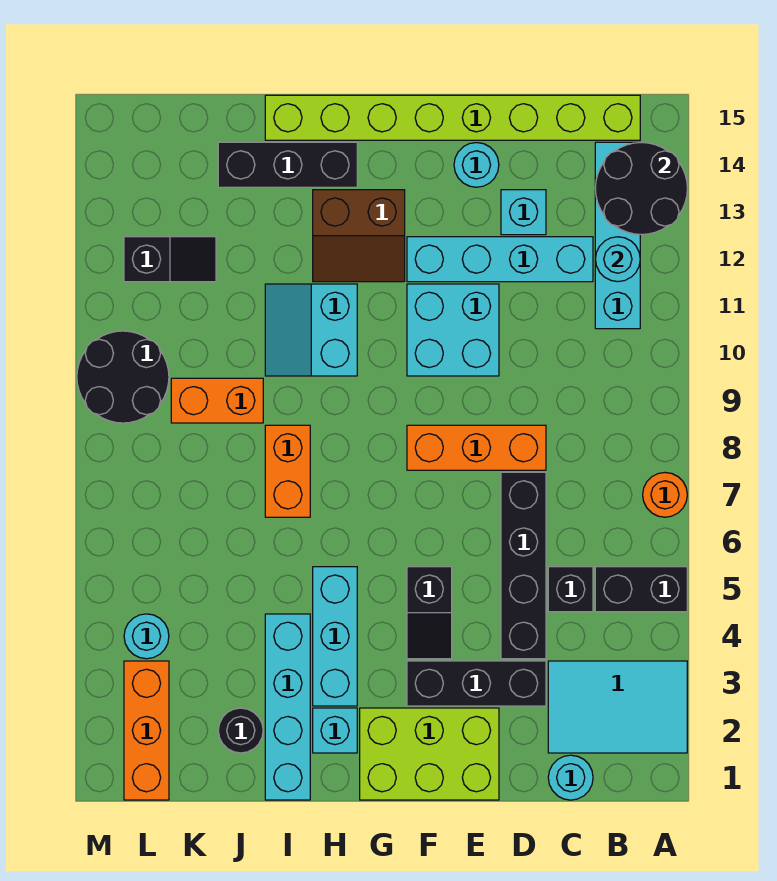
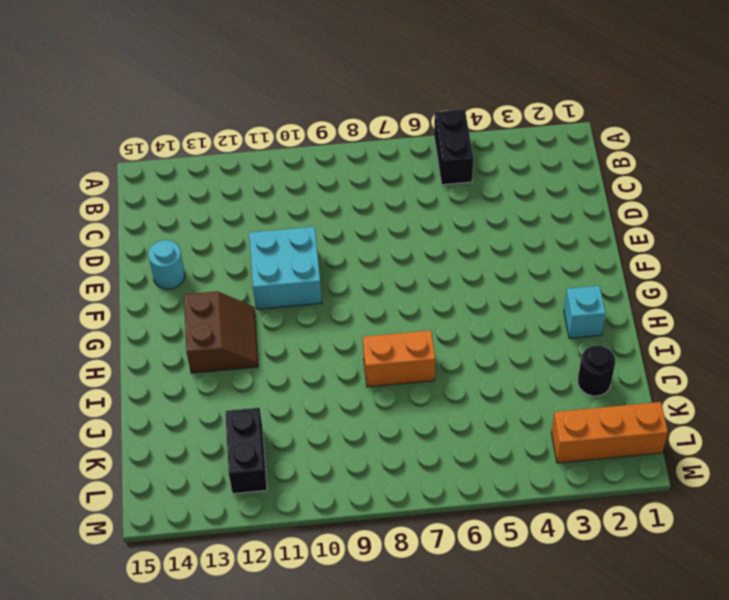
black 1x2 brick [225,408,267,494] -> black 1x2 slope [124,237,216,282]
none -> cyan 2x3 tile [548,661,687,753]
none -> orange 1x1 round brick [643,473,687,517]
none -> cyan 1x4 brick [595,142,640,329]
none -> lime 1x8 brick [265,95,640,140]

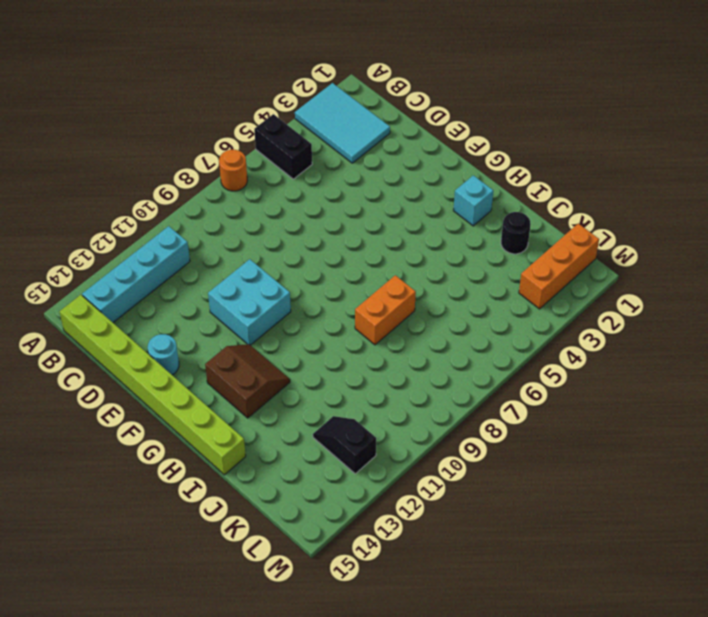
none -> cyan 1x1 round brick [548,755,593,800]
none -> black 1x1 brick [548,567,593,612]
none -> cyan 1x4 brick [407,237,593,282]
none -> black 1x3 brick [407,661,546,706]

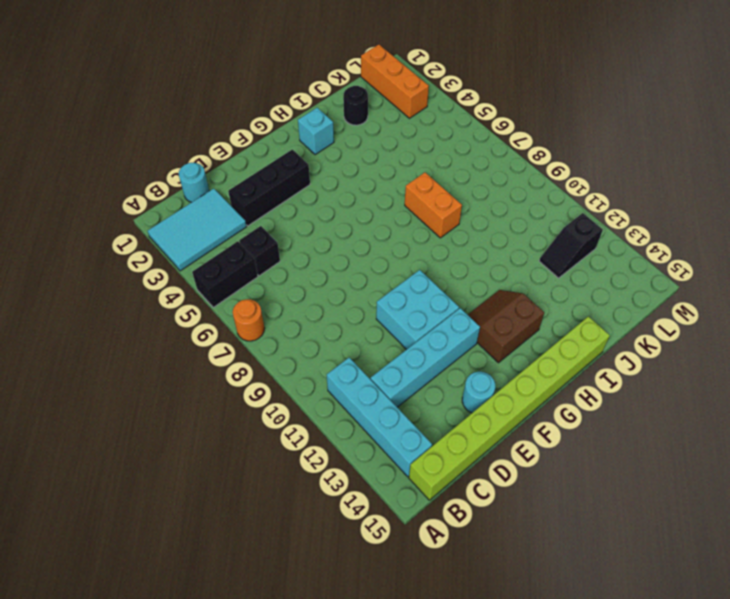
none -> black 1x4 brick [501,472,546,659]
none -> orange 1x3 brick [407,425,546,470]
none -> cyan 1x1 brick [501,190,546,235]
none -> lime 2x3 brick [360,708,499,800]

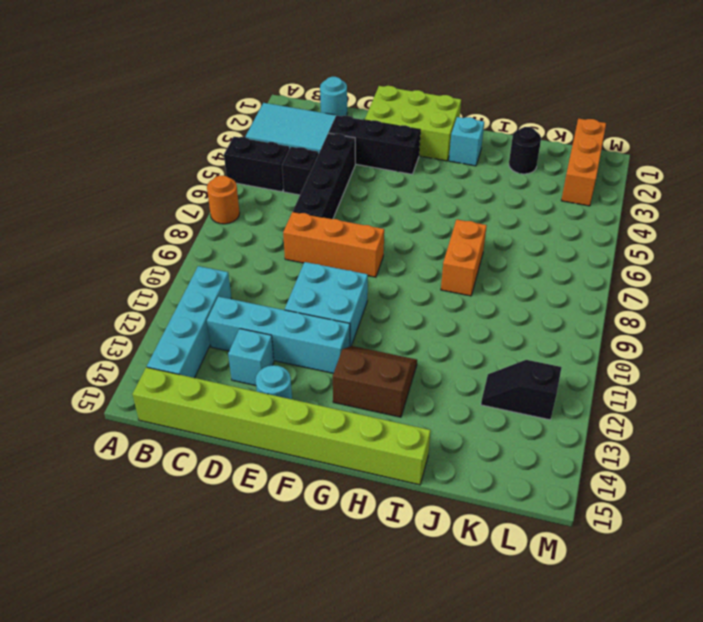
none -> black 1x2 slope [407,567,452,659]
none -> cyan 1x3 brick [313,567,357,706]
none -> cyan 2x2 slope [265,284,357,376]
none -> black 1x3 brick [218,142,357,187]

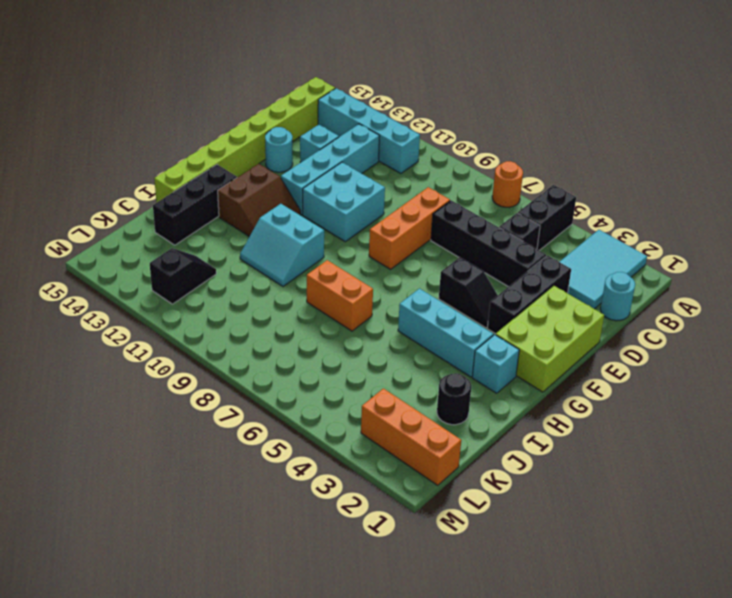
none -> cyan 1x4 brick [265,614,310,800]
none -> orange 1x2 brick [171,378,263,423]
none -> cyan 1x1 round brick [124,614,169,659]
none -> black 2x2 round brick [77,331,169,423]

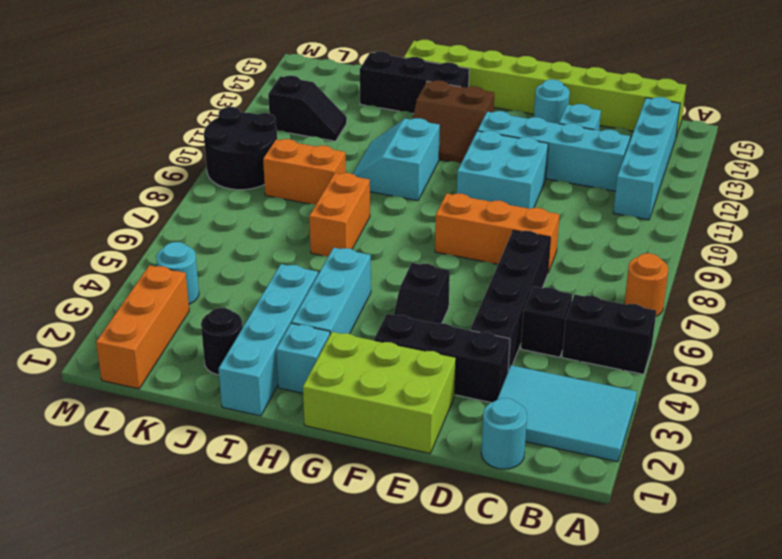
none -> black 2x2 round brick [595,143,687,234]
none -> cyan 1x1 round brick [595,237,640,282]

